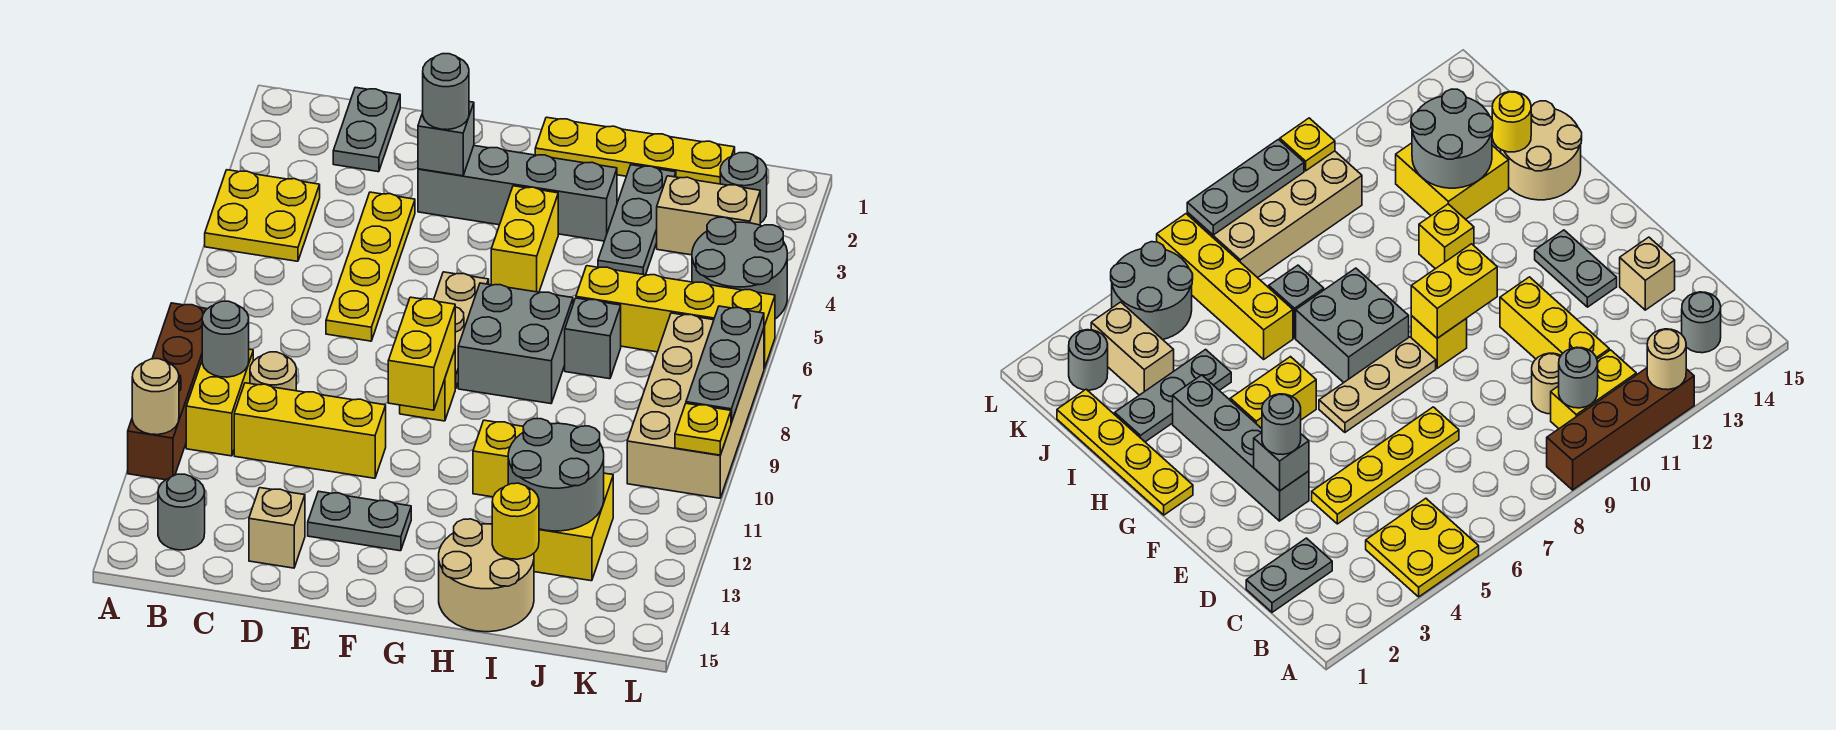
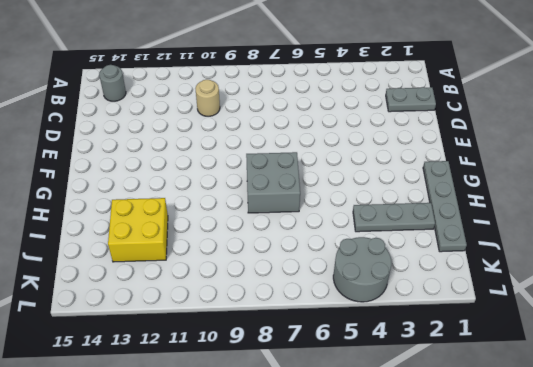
grey 1x4 plate [423,161,467,252] -> yellow 1x4 plate [535,117,735,184]
none -> yellow 2x2 plate [205,170,320,261]
none -> brown 1x4 brick [128,303,207,480]
none -> yellow 1x2 brick [186,349,253,456]
none -> yellow 1x3 brick [234,383,386,478]

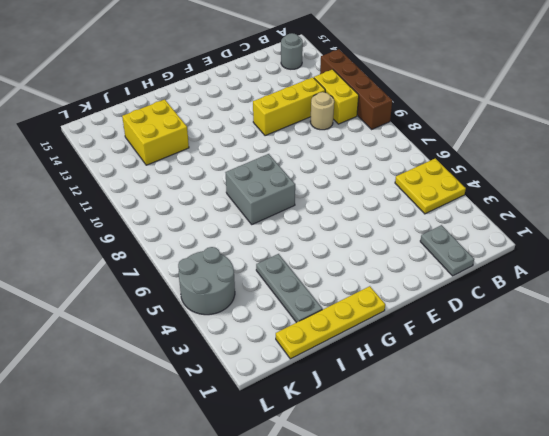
none -> yellow 1x4 plate [326,192,415,341]
none -> tan 1x1 brick [249,488,305,568]
none -> grey 1x4 brick [418,146,617,241]
none -> grey 1x2 plate [308,491,411,551]

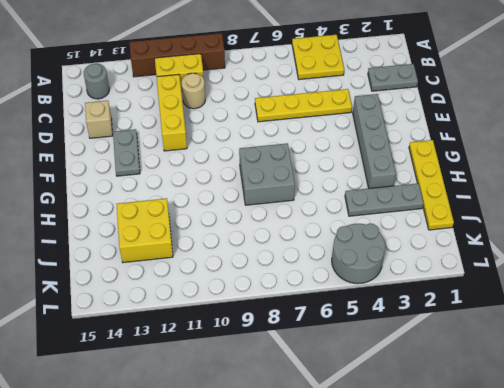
none -> tan 1x3 plate [434,272,489,389]
none -> yellow 1x1 brick [400,350,455,421]
none -> yellow 1x2 brick [491,186,558,292]
none -> yellow 1x1 brick [473,420,523,497]

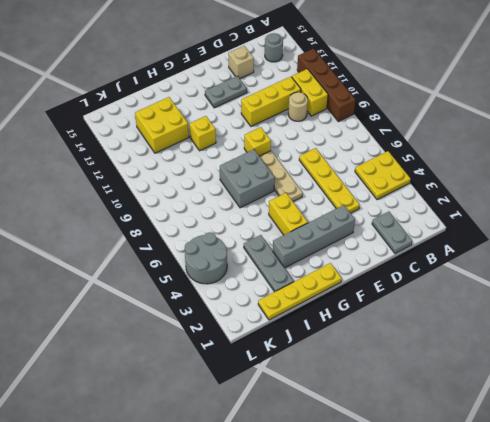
none -> tan 2x2 round brick [439,519,534,632]
none -> yellow 1x4 brick [576,266,775,368]
none -> grey 1x1 brick [565,298,621,379]
none -> tan 1x2 brick [657,176,760,255]

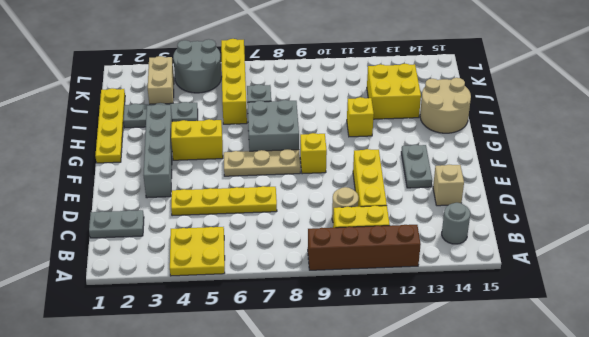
none -> grey 1x1 round brick [720,153,767,223]
none -> tan 2x4 brick [627,313,764,498]
none -> tan 1x1 round brick [132,359,179,435]
none -> grey 1x1 round brick [202,301,249,377]

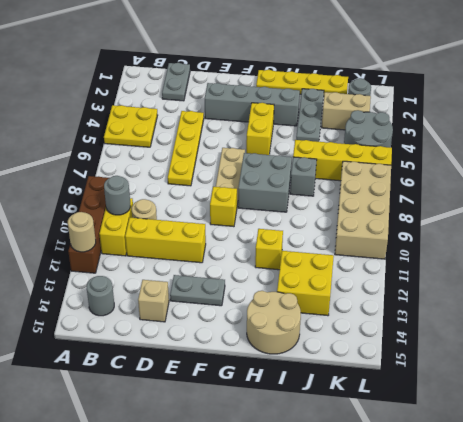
none -> grey 1x1 brick [418,102,474,176]
none -> yellow 1x2 brick [388,297,455,410]
none -> grey 2x2 round brick [508,419,604,531]
none -> yellow 1x1 round brick [492,483,539,559]

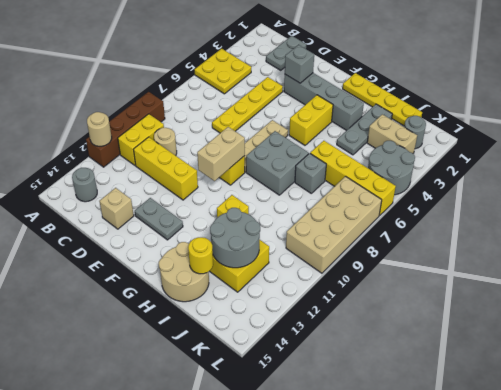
tan 1x2 brick [197,127,245,181] -> yellow 1x2 brick [388,297,455,410]
none -> grey 1x1 round brick [202,301,249,377]
none -> grey 1x3 plate [686,306,764,423]
none -> yellow 1x1 plate [675,403,731,455]
none -> grey 1x1 round brick [423,54,469,130]

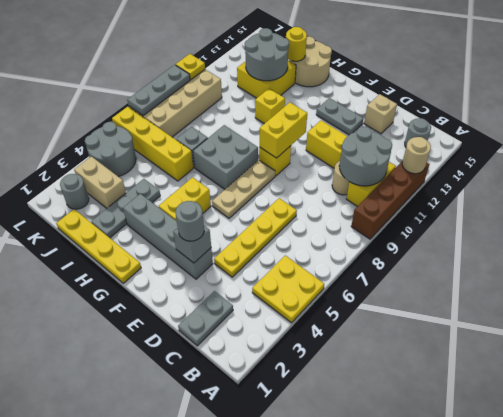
grey 2x2 round brick [339,127,392,186] -> grey 1x1 round brick [202,301,249,377]

